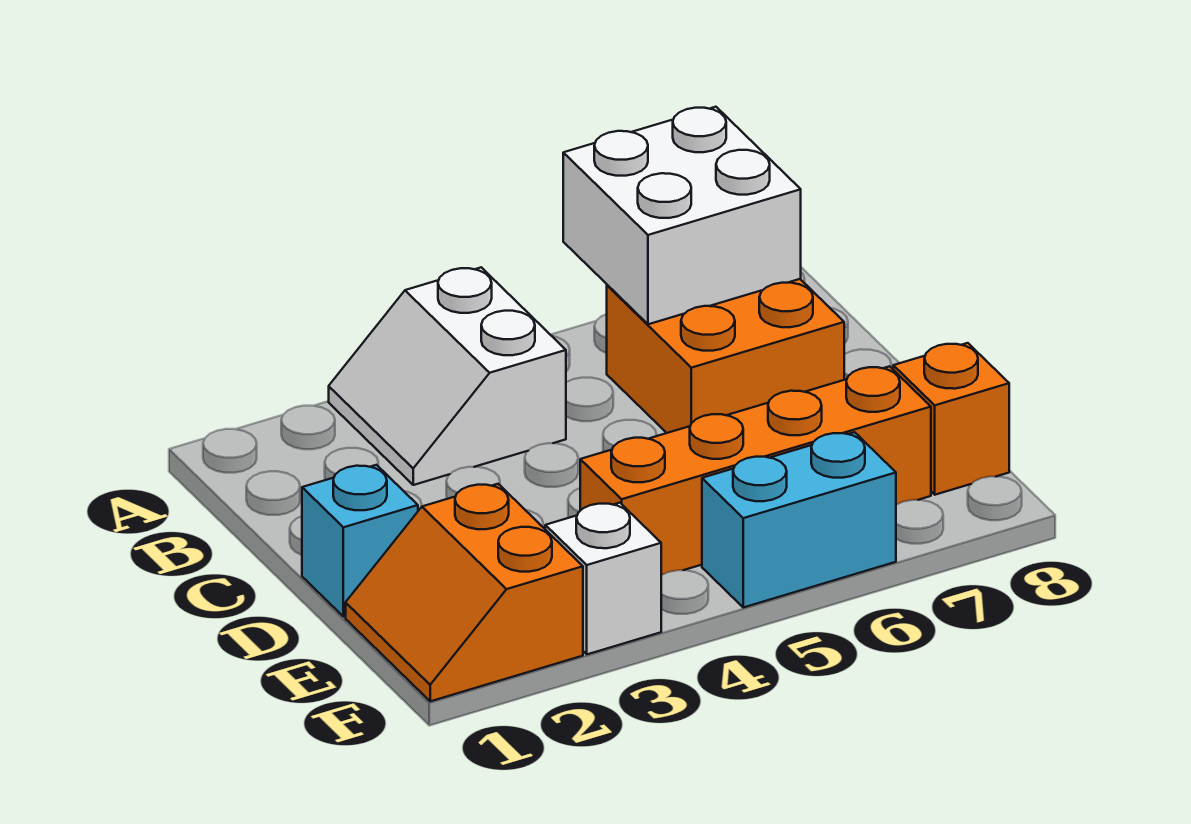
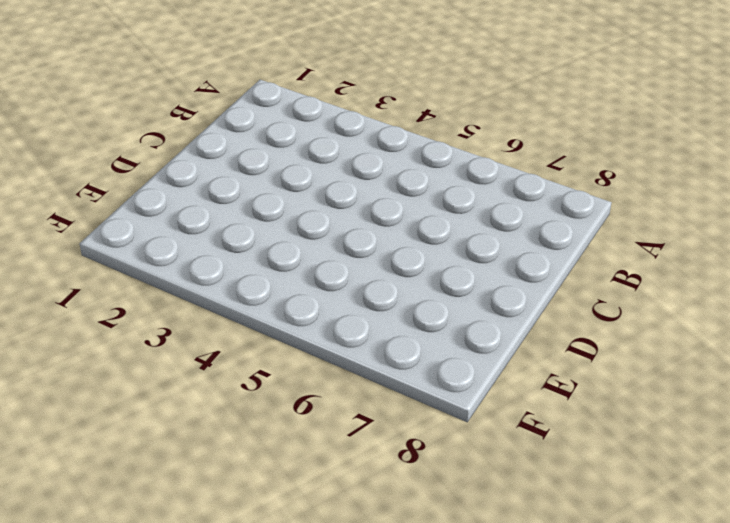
none -> white 2x2 slope [329,267,566,485]
none -> orange 2x2 brick [607,279,844,433]

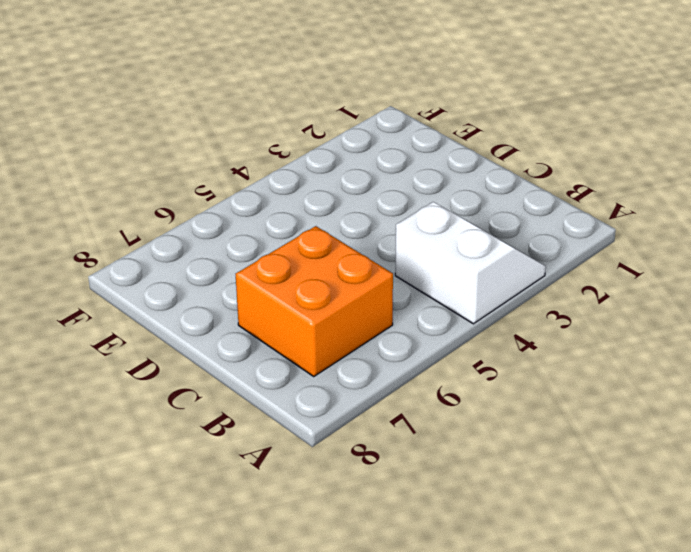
none -> cyan 1x1 brick [302,465,418,617]
none -> orange 2x2 slope [346,484,583,701]

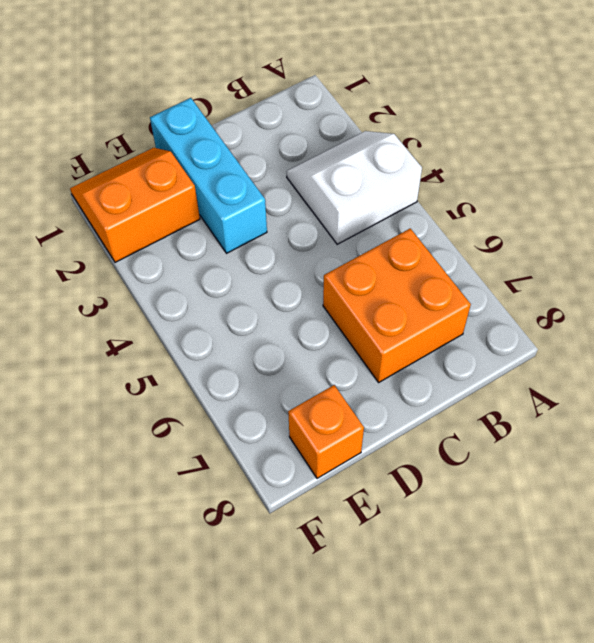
cyan 1x3 brick [150,98,267,253] -> cyan 1x1 brick [302,465,418,617]
none -> orange 1x4 brick [580,366,931,575]
none -> white 1x1 brick [545,503,661,654]

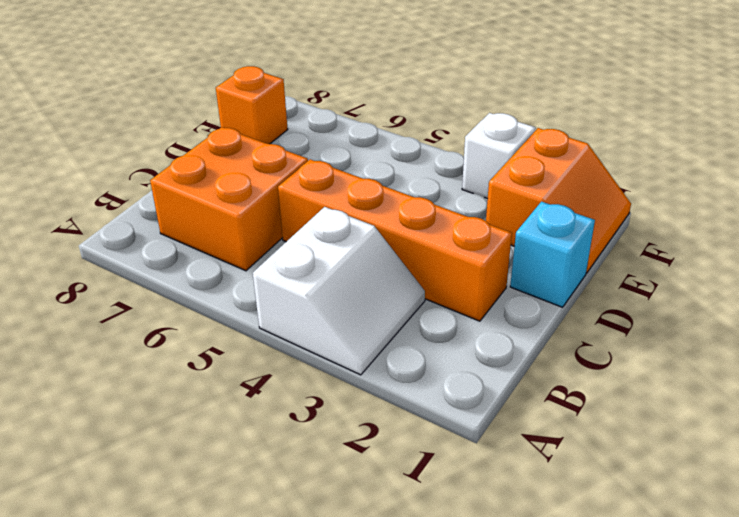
orange 1x4 brick [278,159,512,321] -> orange 1x4 brick moved to [580,366,931,575]
none -> cyan 1x2 brick [702,432,896,607]
none -> white 2x2 brick [563,107,801,324]

